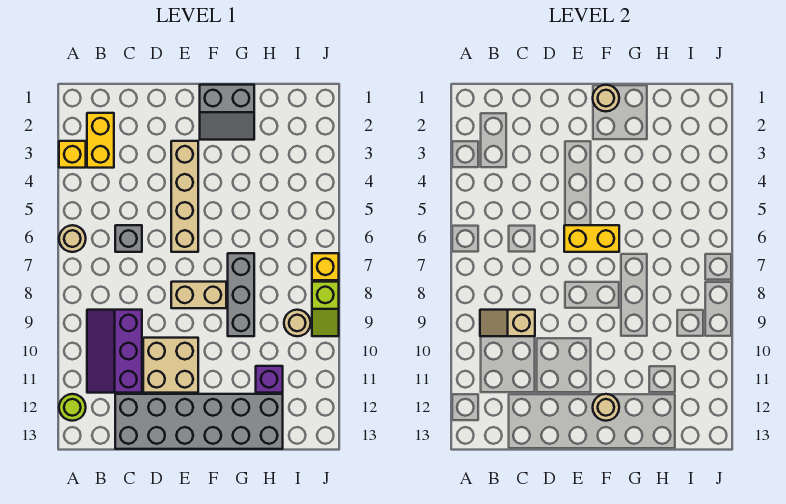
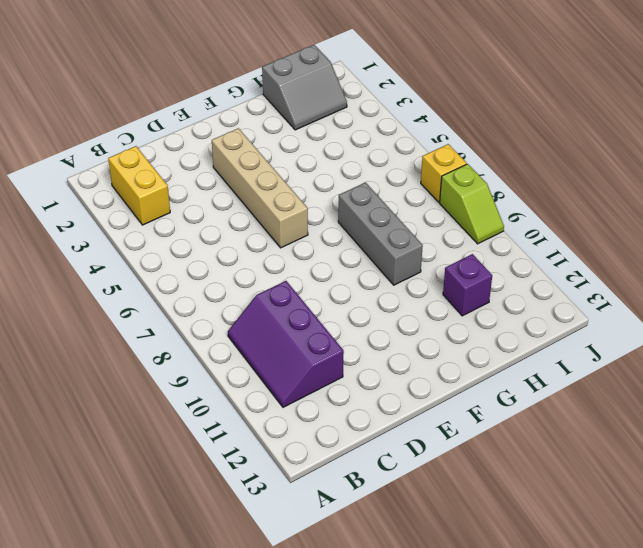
grey 2x2 slope [262,45,347,130] -> grey 2x2 slope moved to [200,85,254,140]
none -> yellow 1x1 brick [59,141,86,168]
none -> tan 1x1 round brick [59,225,86,252]
none -> lime 1x1 round brick [59,394,86,421]

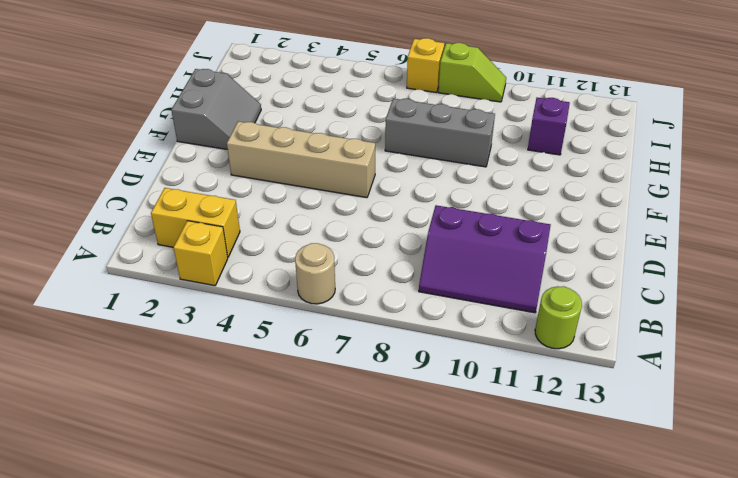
none -> grey 1x1 brick [115,225,142,252]
none -> grey 2x6 brick [115,394,283,449]
none -> tan 2x2 brick [143,338,198,393]

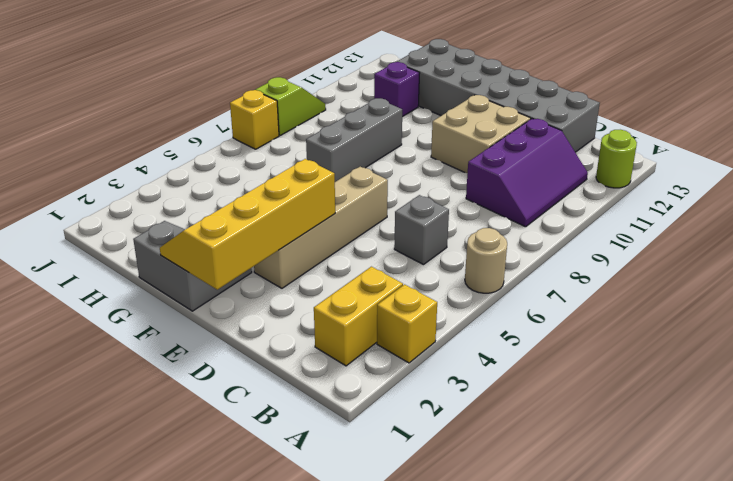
yellow 2x4 slope [160,159,335,290] -> tan 1x1 round brick [593,85,619,111]
none -> tan 1x2 brick [171,282,226,308]
none -> tan 1x1 round brick [284,310,311,336]
none -> tan 1x2 slope [480,310,535,336]

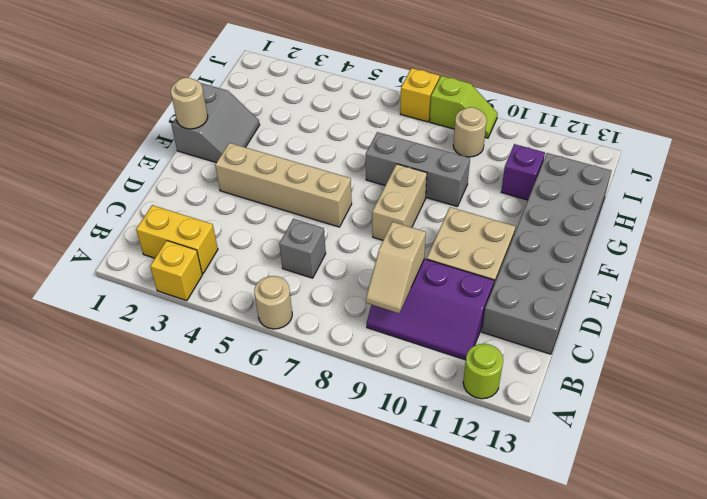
none -> yellow 1x2 brick [564,225,619,252]
none -> tan 1x1 round brick [593,394,619,421]

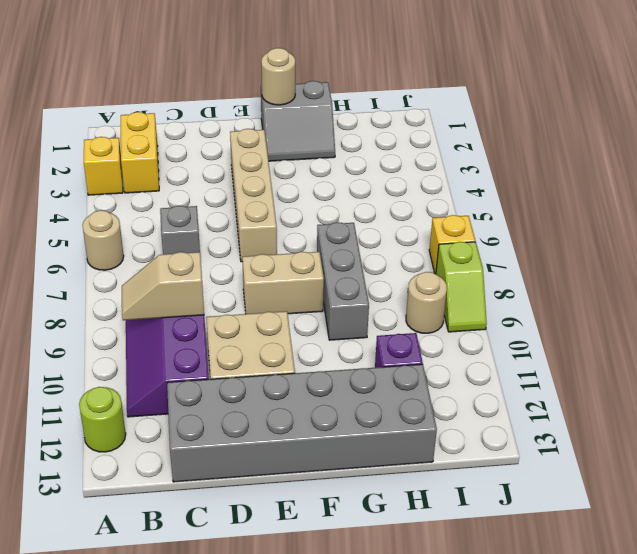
none -> yellow 1x2 brick [564,225,619,252]
none -> tan 1x1 round brick [593,394,619,421]

